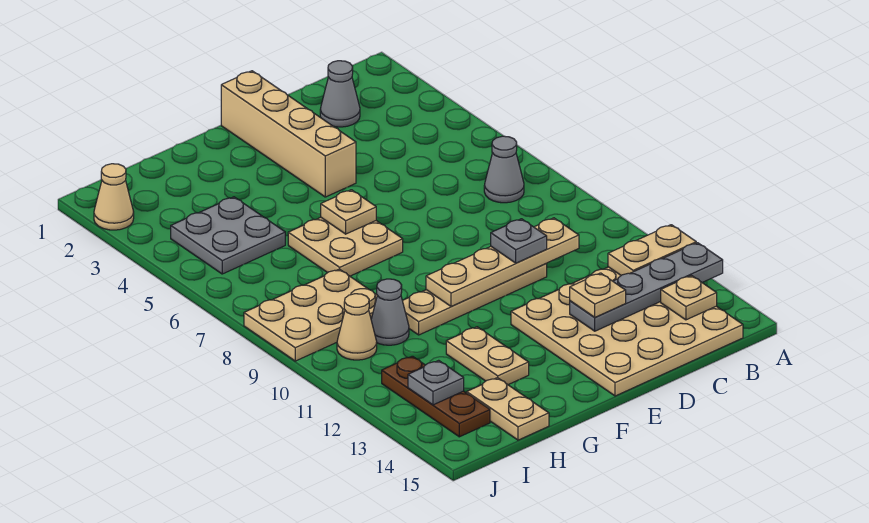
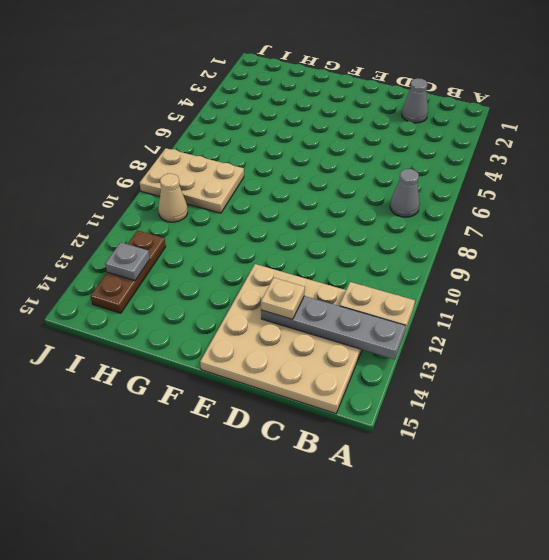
none -> tan 1x4 plate [402,264,547,335]
none -> tan 1x4 brick [221,71,356,197]
none -> tan 2x2 plate [288,218,403,276]

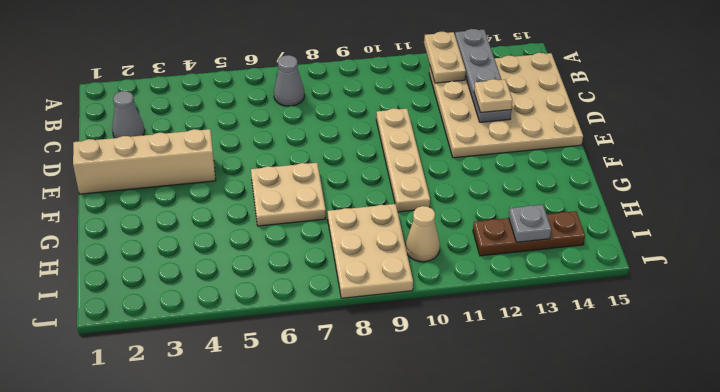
none -> tan 1x2 plate [446,327,529,385]
none -> grey 2x2 plate [171,197,285,274]
none -> grey 1x1 cone [371,279,409,345]

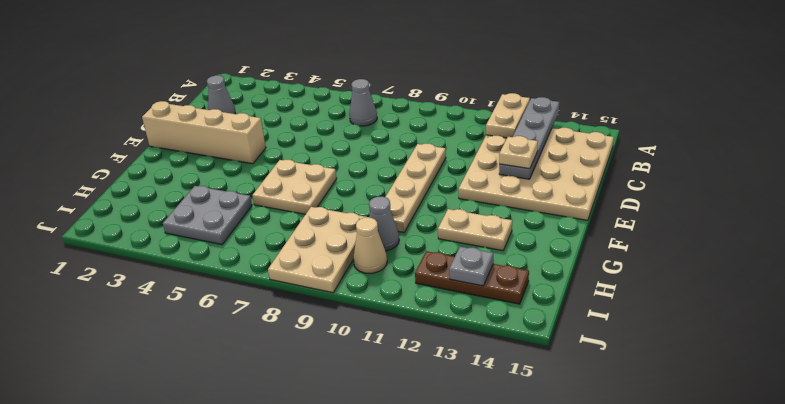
none -> tan 1x2 plate [467,378,549,440]
none -> tan 1x1 cone [94,164,134,230]
none -> tan 1x1 plate [661,276,717,320]

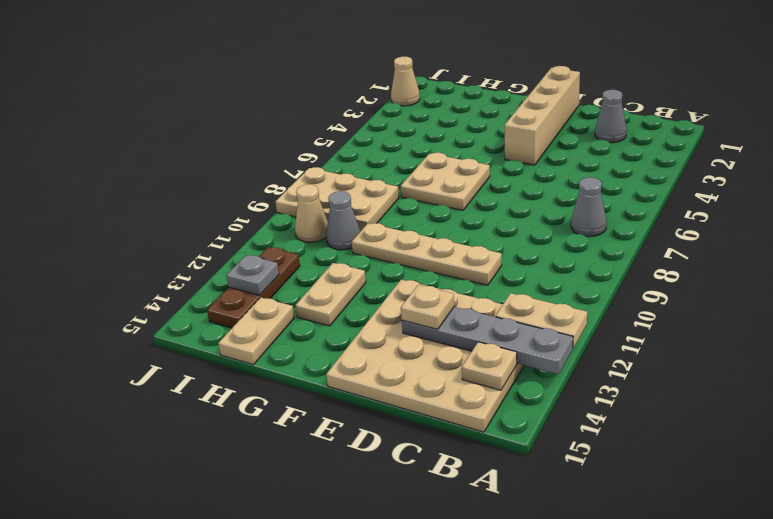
none -> grey 2x2 plate [171,197,285,274]
none -> tan 1x4 plate [426,218,579,307]
none -> tan 1x1 plate [321,190,376,234]

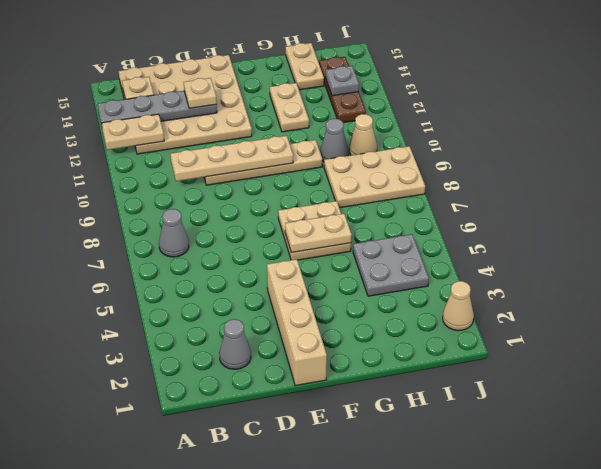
tan 1x2 plate [285,214,352,253] -> tan 1x1 plate [321,190,376,234]
none -> grey 1x1 plate [491,219,547,263]

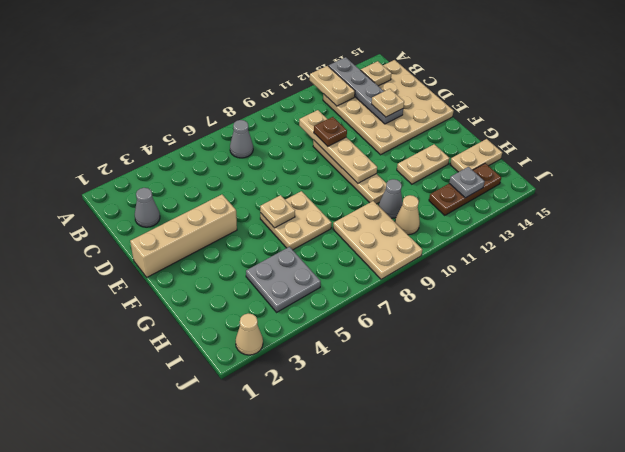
brown 1x1 plate [314,117,347,146] -> grey 1x1 plate [491,219,547,263]

